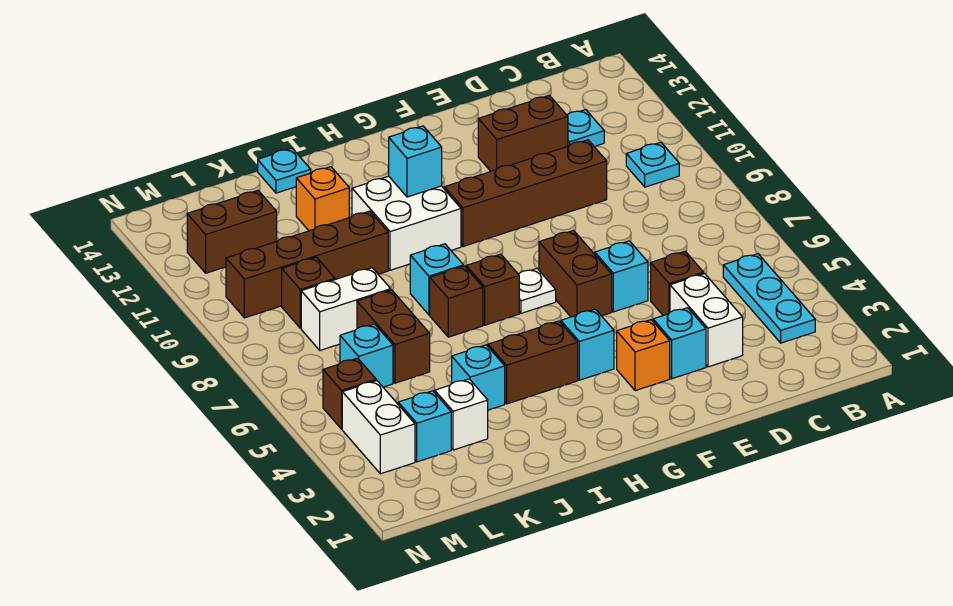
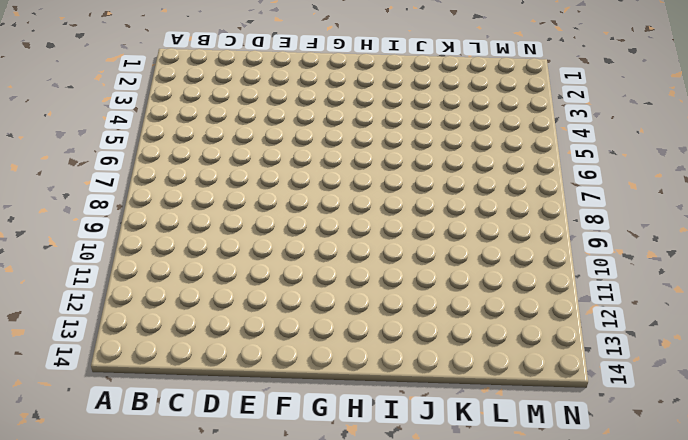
none -> cyan 1x3 plate [723,254,815,343]
none -> cyan 1x1 plate [626,142,679,187]
none -> cyan 1x1 plate [567,110,604,147]
none -> white 1x2 brick [670,274,743,367]

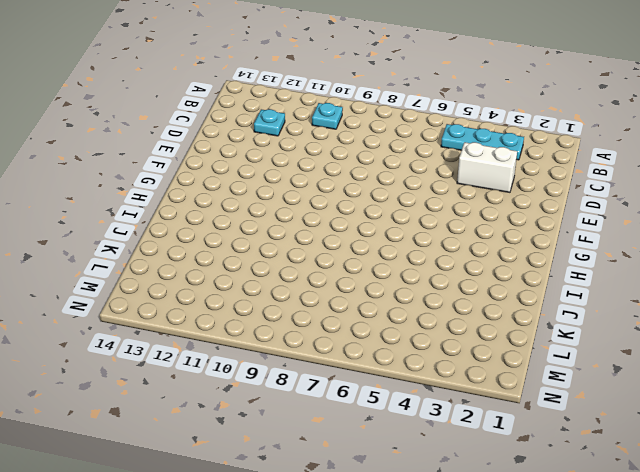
none -> brown 1x1 brick [651,251,704,316]
none -> brown 1x4 brick [444,140,607,247]
none -> brown 1x2 brick [478,95,568,171]
none -> cyan 1x1 brick [653,308,706,379]

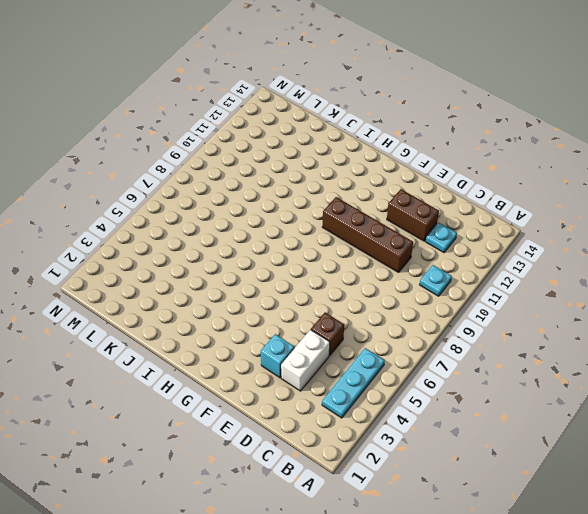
none -> cyan 1x1 brick [595,241,648,312]
none -> orange 1x1 brick [617,320,670,391]
none -> brown 1x2 brick [539,231,612,317]
none -> cyan 1x1 brick [561,309,614,380]

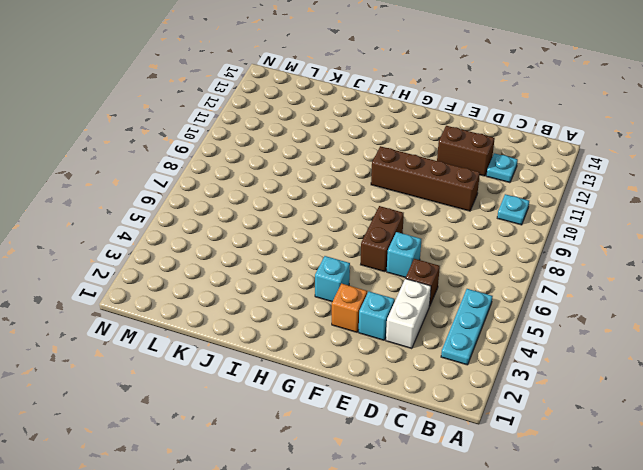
none -> white 1x1 plate [519,269,556,313]
none -> brown 1x2 brick [488,321,578,404]
none -> brown 1x1 brick [466,254,519,325]
none -> white 2x2 brick [352,176,461,270]

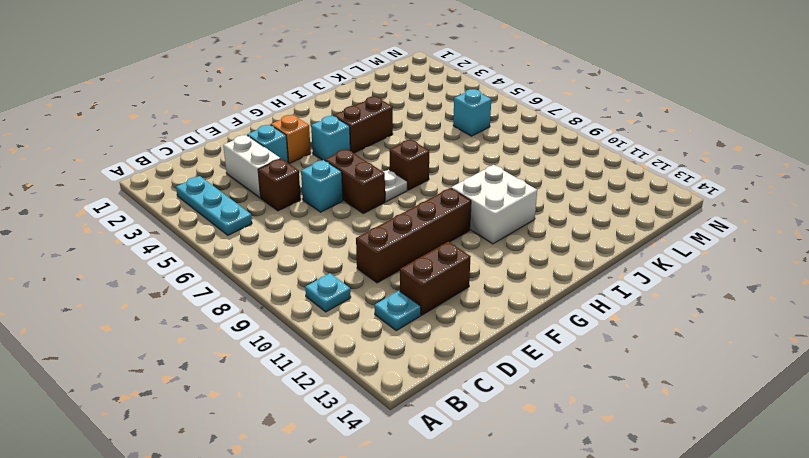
none -> brown 1x1 brick [430,266,483,337]
none -> cyan 1x1 brick [410,244,464,315]
none -> cyan 1x1 brick [452,345,505,410]
none -> brown 1x4 brick [226,211,388,318]

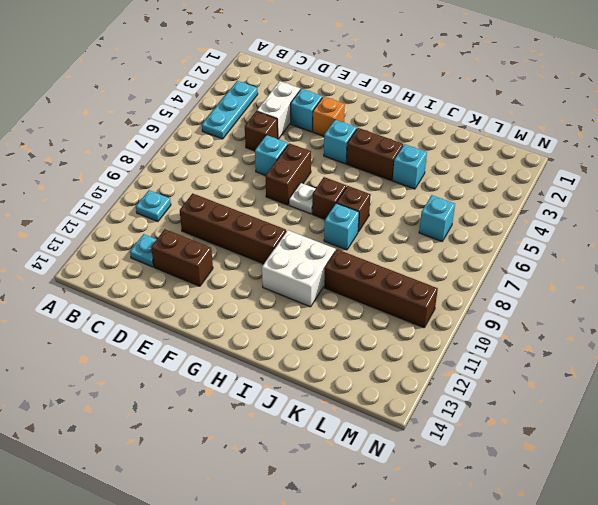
none -> orange 1x1 brick [296,167,349,231]
none -> cyan 1x1 plate [258,148,311,193]
none -> white 1x1 brick [435,379,488,450]
none -> brown 1x2 brick [357,290,430,383]

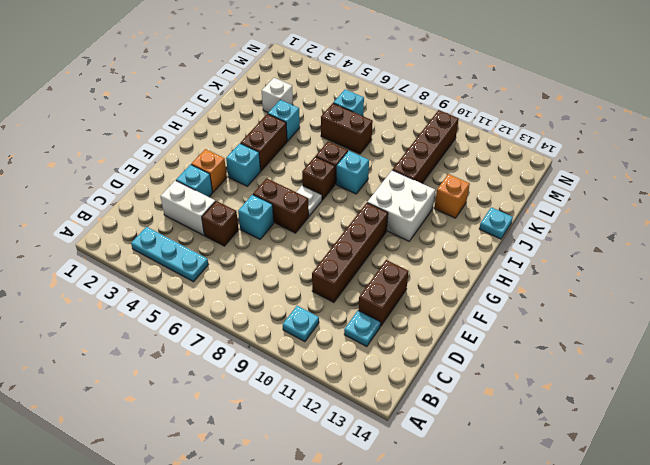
none -> white 1x2 brick [301,268,391,350]
none -> cyan 1x1 brick [398,391,451,462]
none -> brown 1x1 brick [282,257,335,328]
none -> brown 1x2 brick [187,191,277,273]

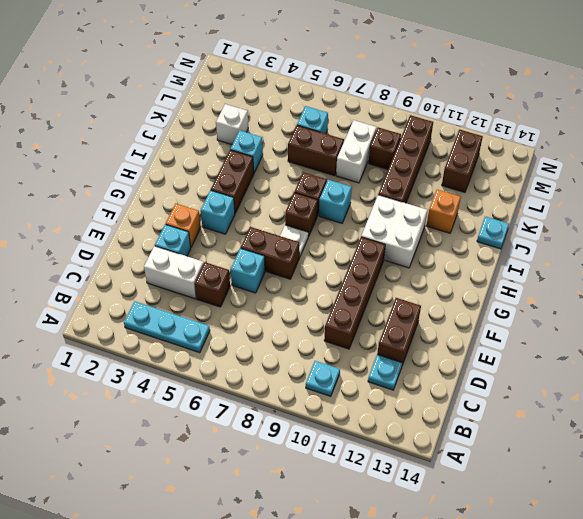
none -> cyan 1x1 brick [398,391,451,462]
none -> white 1x2 brick [342,380,415,474]
none -> brown 1x1 brick [323,358,376,429]
none -> cyan 1x1 brick [389,126,442,197]

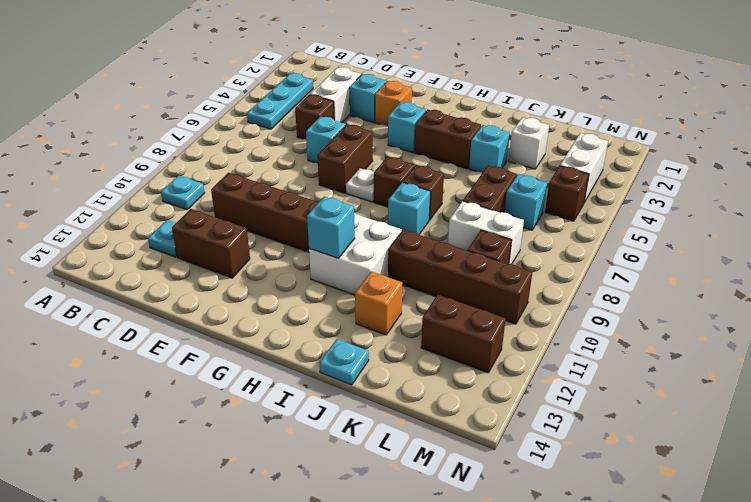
none -> cyan 1x1 brick [398,391,451,462]

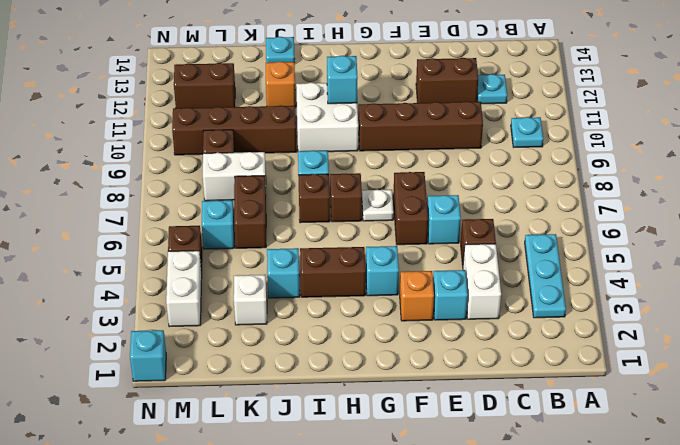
cyan 1x1 brick [130,330,166,381] -> cyan 1x1 brick moved to [398,391,451,462]

